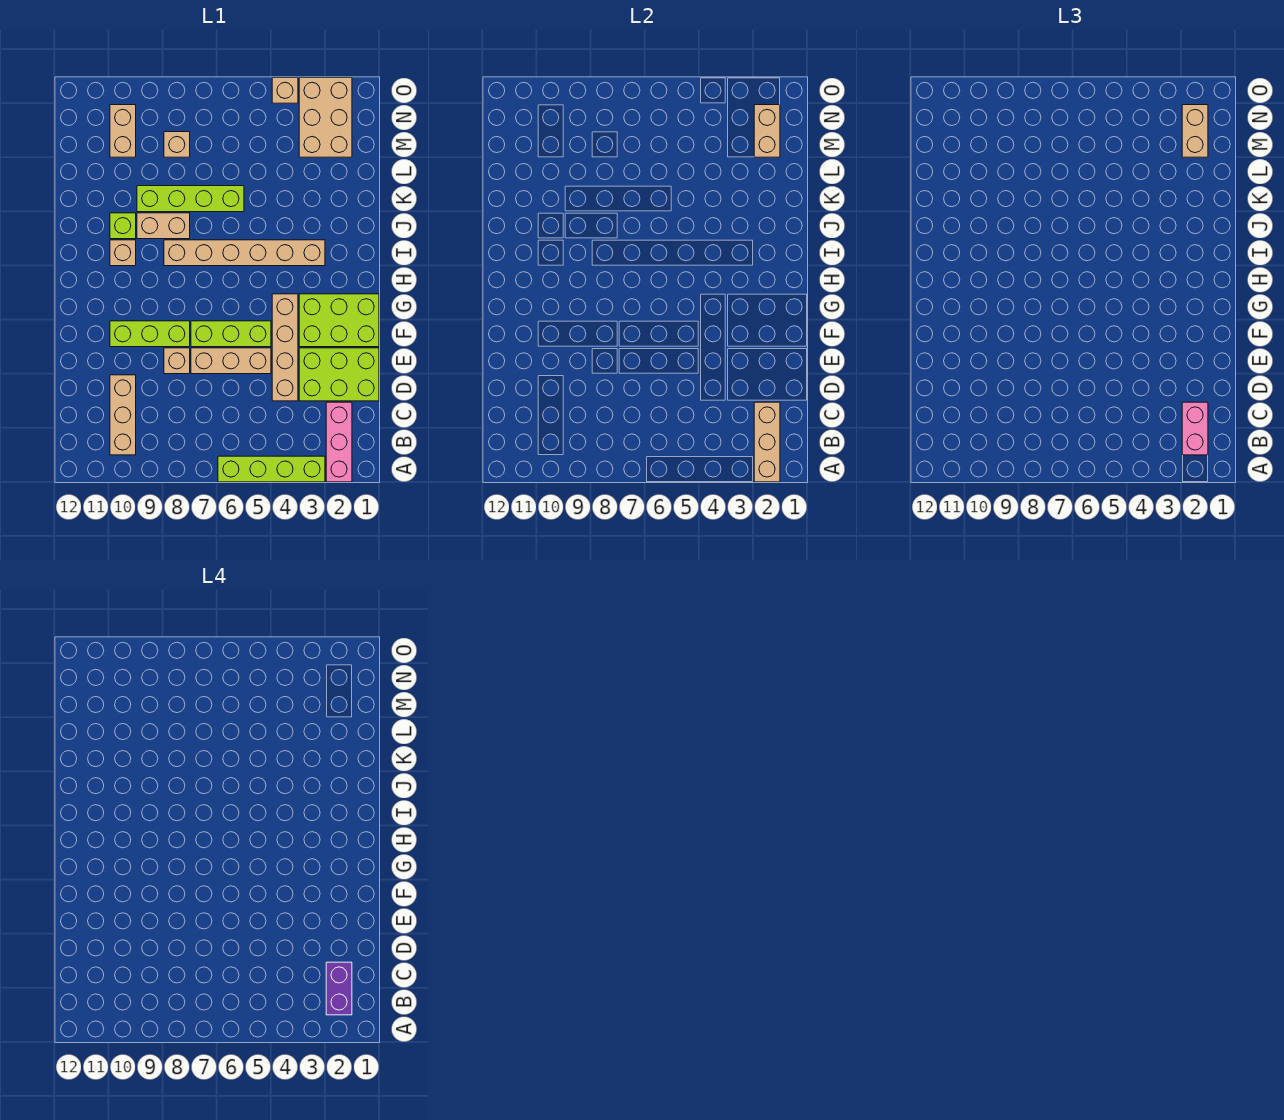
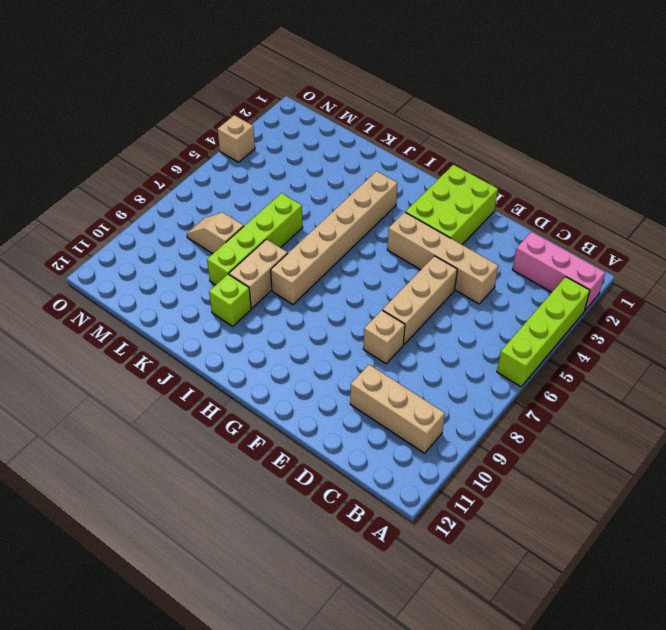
tan 1x2 slope [187,212,244,254] -> tan 1x1 brick [164,132,190,157]
none -> lime 2x3 brick [299,348,379,401]
none -> lime 1x3 brick [191,321,271,347]
none -> lime 1x3 brick [110,321,190,347]

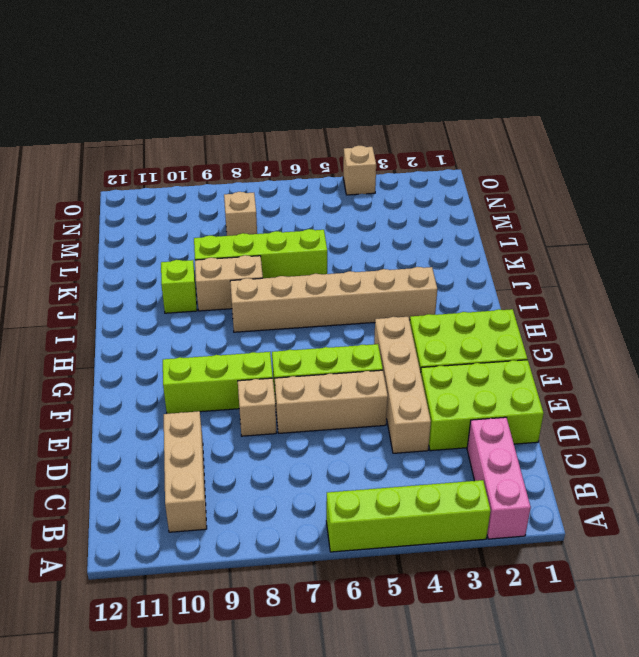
none -> tan 1x1 brick [110,240,136,266]
none -> tan 2x3 brick [299,78,352,157]
none -> tan 1x2 brick [110,105,136,157]

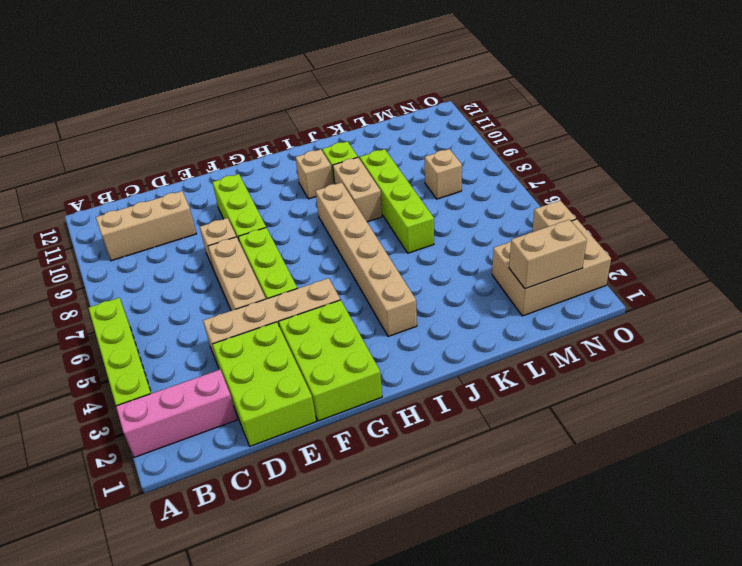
none -> tan 1x2 brick [110,105,136,157]
none -> tan 1x3 brick [754,402,780,482]
none -> pink 1x2 brick [1182,402,1208,455]

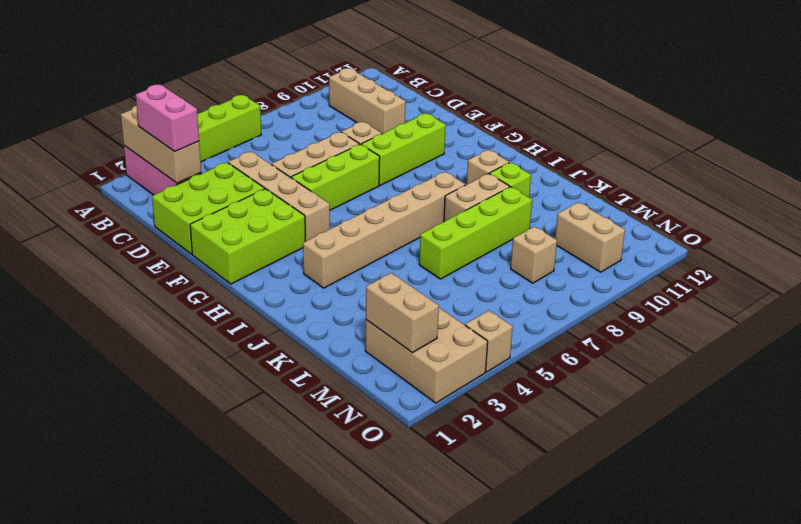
none -> tan 1x2 brick [1182,105,1208,157]
none -> purple 1x2 brick [326,962,352,1015]

